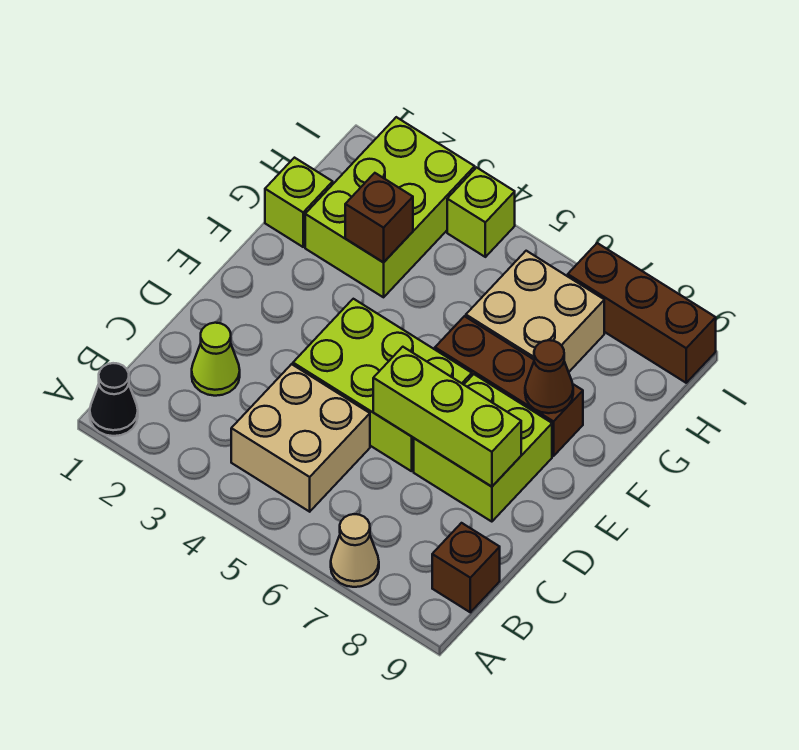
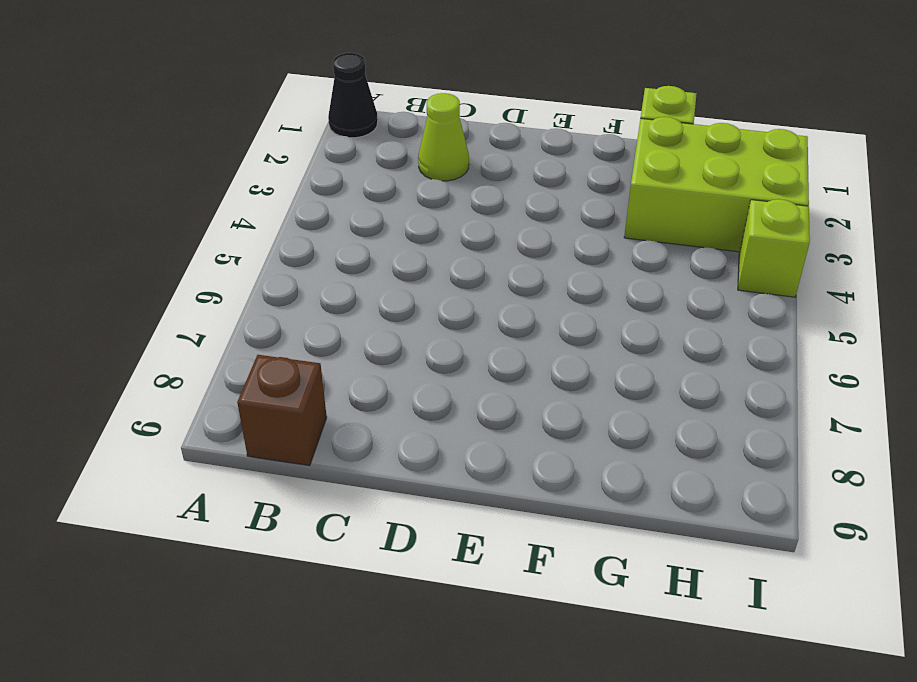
none -> tan 1x1 cone [331,514,379,587]
none -> tan 2x2 brick [231,364,370,512]
none -> lime 2x3 brick [293,299,472,471]

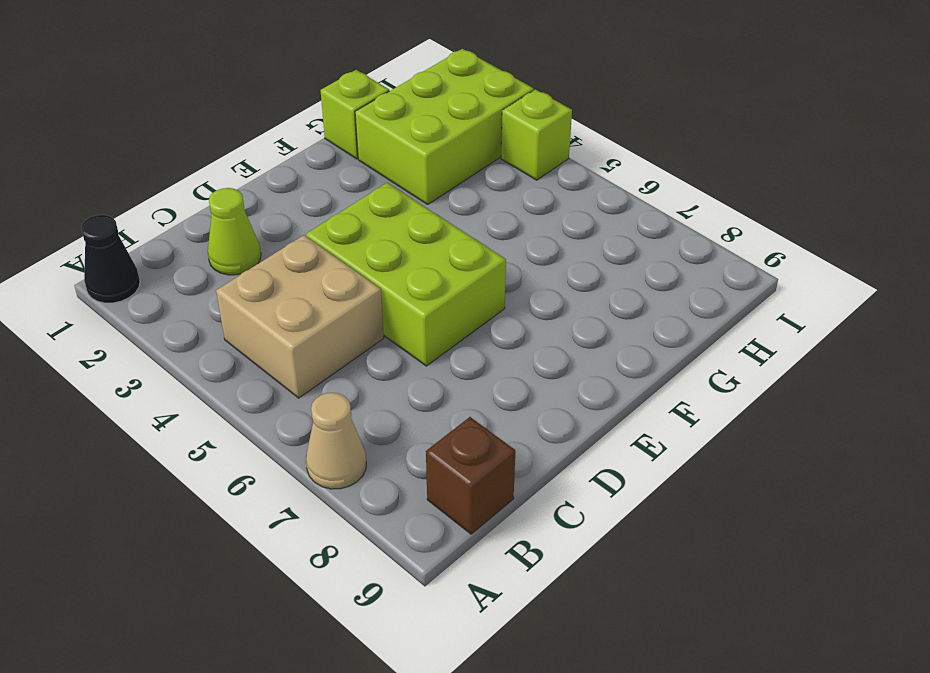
none -> lime 2x2 brick [414,374,552,522]
none -> brown 1x3 brick [435,316,583,456]
none -> tan 2x2 brick [466,251,604,372]

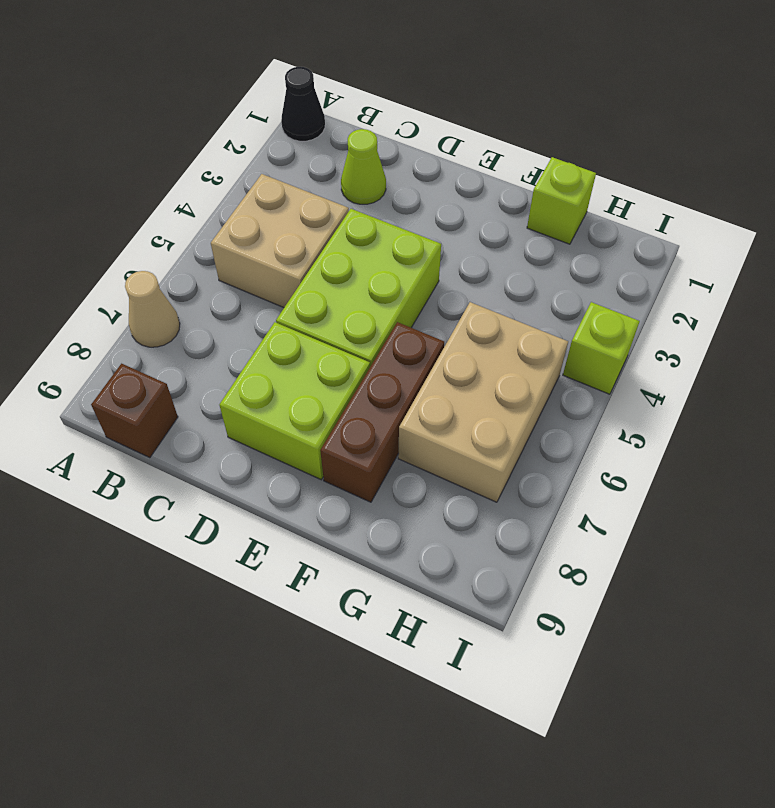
tan 2x3 brick [398,302,568,502] -> tan 2x2 brick [466,251,604,372]
none -> lime 2x3 brick [305,117,475,297]
none -> brown 1x3 brick [568,243,716,383]
none -> lime 1x3 brick [373,347,521,486]

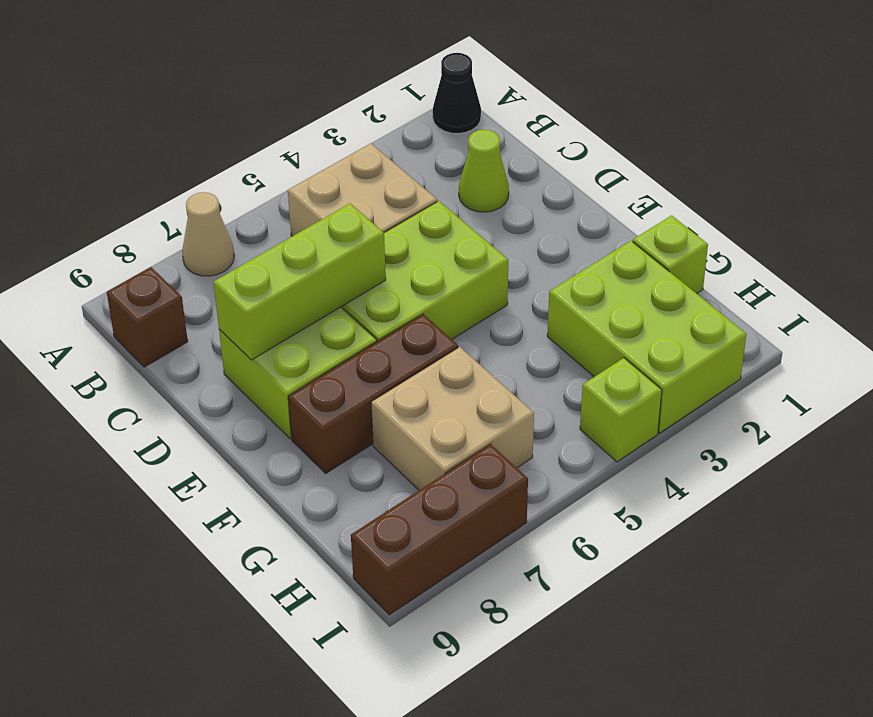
none -> brown 1x1 cone [525,340,573,413]
none -> brown 1x1 brick [345,173,413,262]

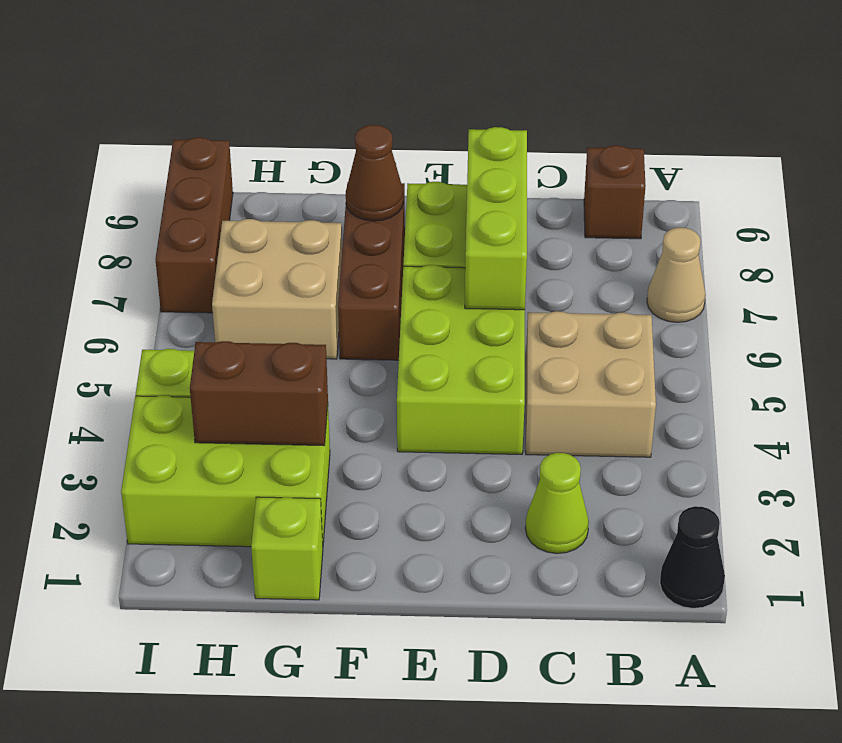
brown 1x2 brick [190,341,328,446] -> brown 1x1 brick [345,173,413,262]

